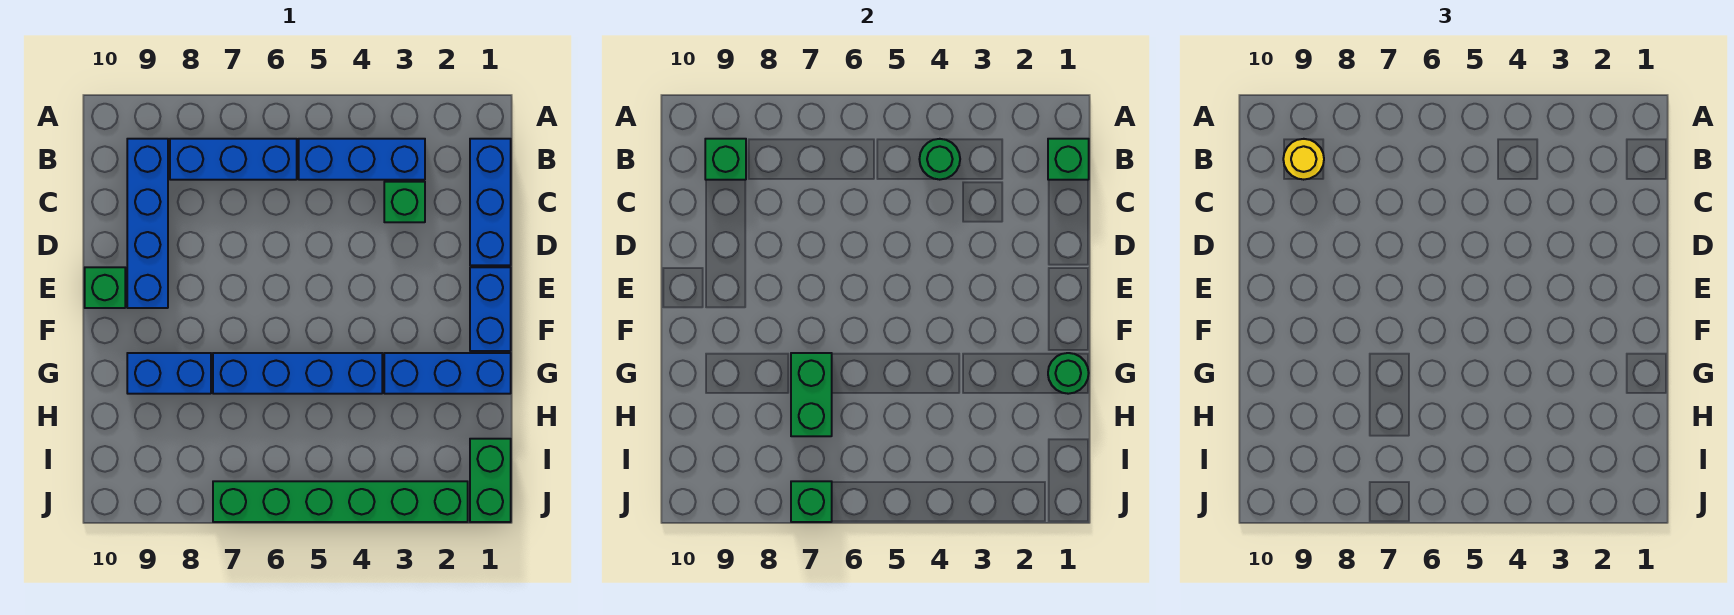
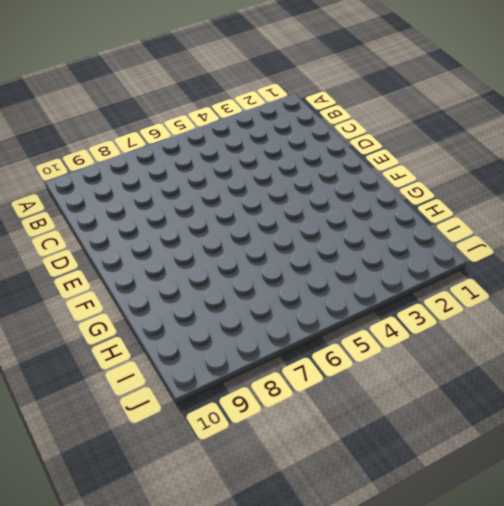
none -> blue 1x3 brick [470,139,511,265]
none -> blue 1x3 brick [299,139,425,180]
none -> blue 1x3 brick [170,139,297,180]

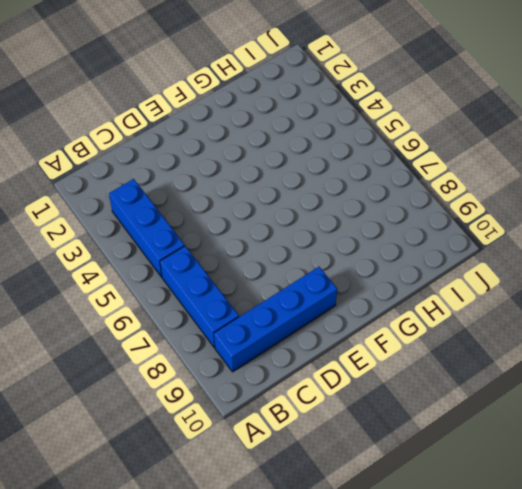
none -> blue 1x3 brick [470,139,511,265]
none -> green 1x1 brick [384,182,425,222]
none -> blue 1x2 brick [470,267,511,351]

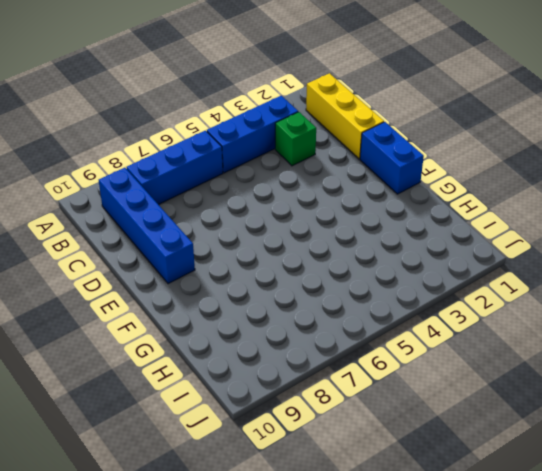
yellow 1x3 brick [306,73,384,159] -> blue 1x3 brick [470,139,511,265]
none -> green 1x1 brick [85,267,125,308]
none -> blue 1x3 brick [384,353,511,394]
none -> blue 1x4 brick [213,353,382,394]

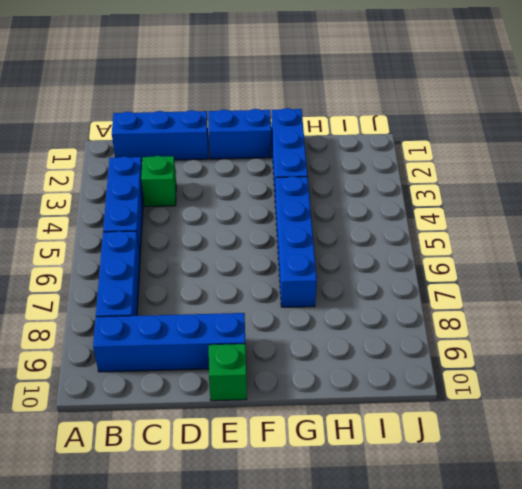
none -> blue 1x2 brick [127,353,211,394]
none -> green 1x2 brick [470,439,511,522]
none -> green 1x6 brick [213,481,468,522]

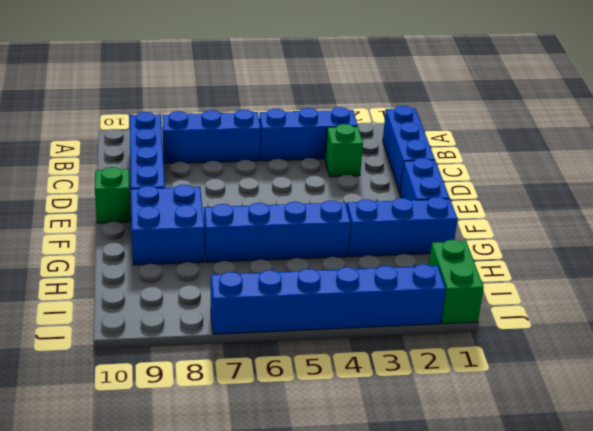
blue 2x2 brick [131,185,204,265] -> blue 1x2 brick [127,353,211,394]
blue 1x6 brick [211,264,446,334] -> green 1x6 brick [213,481,468,522]
none -> green 1x1 brick [1048,139,1089,180]
none -> green 1x1 round brick [919,139,960,180]
none -> green 1x1 brick [705,139,746,180]

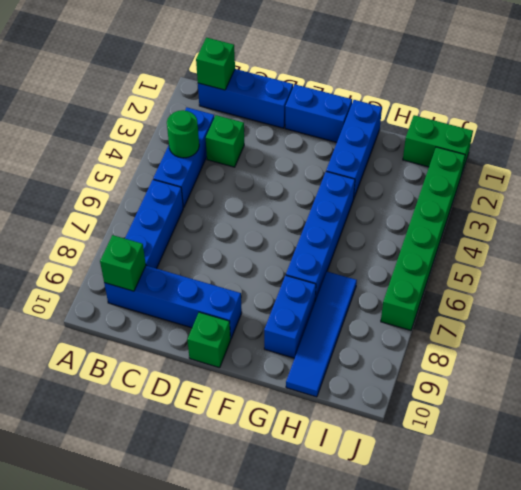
blue 1x4 tile [286,272,357,397] -> none
none -> green 1x1 round brick [1048,353,1089,394]
none -> green 1x2 brick [791,353,832,436]
none -> green 1x1 brick [791,481,832,522]

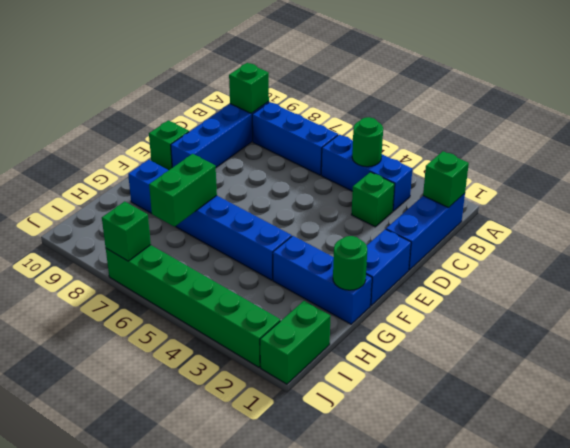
none -> yellow 1x1 round brick [1283,139,1324,180]

